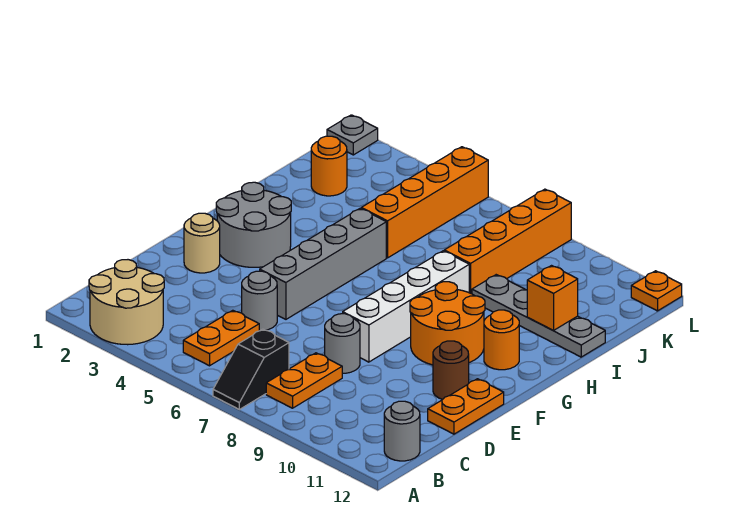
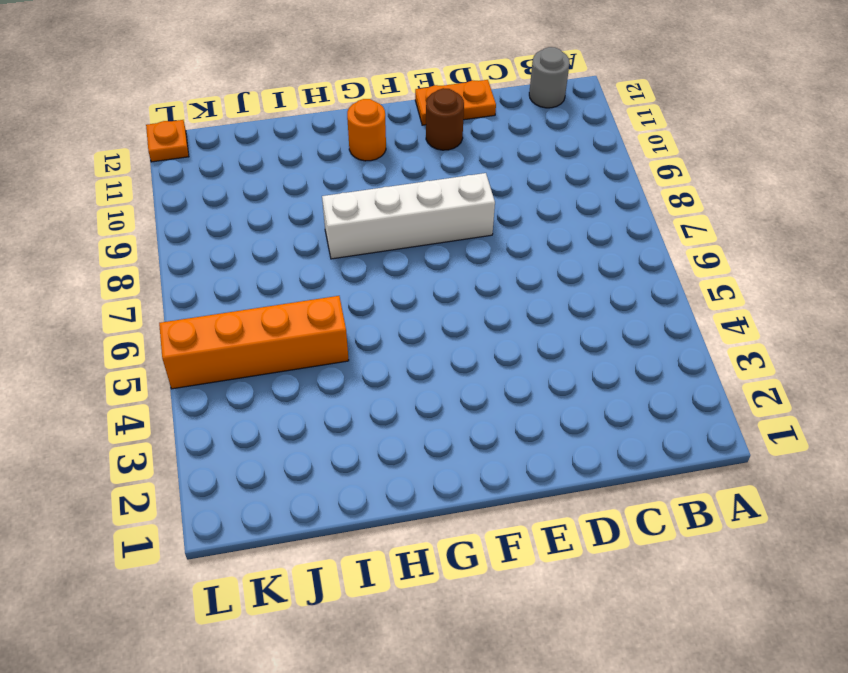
none -> tan 2x2 round brick [89,260,164,345]
none -> black 1x2 slope [213,329,289,409]
none -> orange 1x2 plate [183,310,259,366]

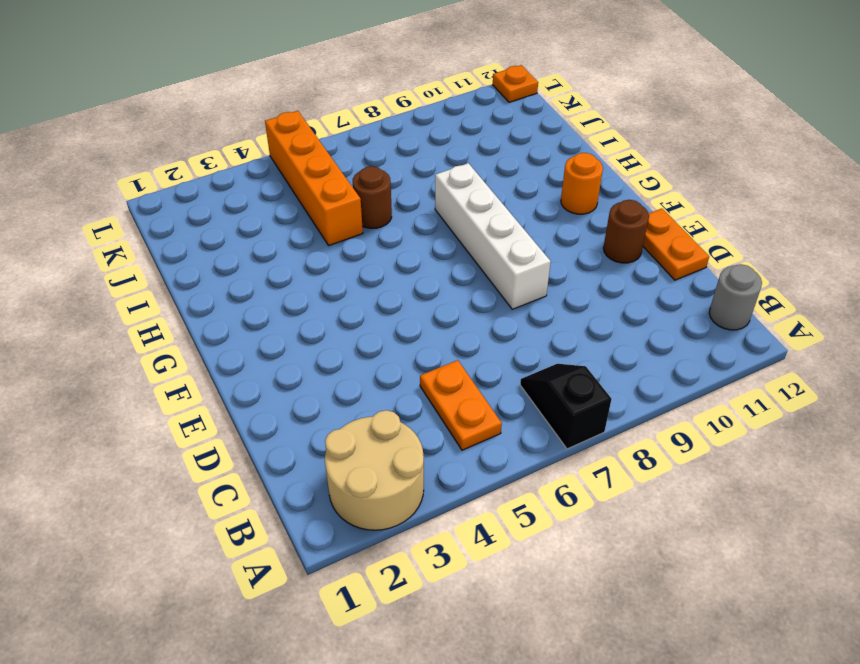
black 1x2 slope [520,364,612,449] -> black 1x2 slope turned to [213,329,289,409]
brown 1x1 round brick [353,166,392,228] -> none
none -> orange 1x2 plate [266,353,342,408]
none -> grey 1x1 round brick [242,271,277,331]
none -> grey 1x1 round brick [325,314,360,373]

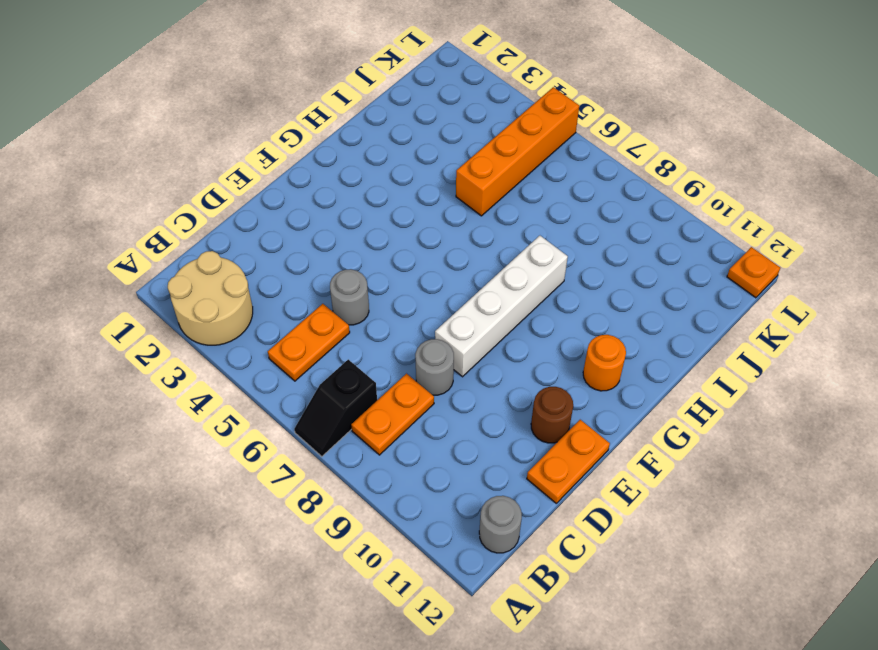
none -> tan 1x1 round brick [184,213,220,273]
none -> grey 1x4 brick [260,208,386,319]
none -> grey 2x2 round brick [216,182,291,267]

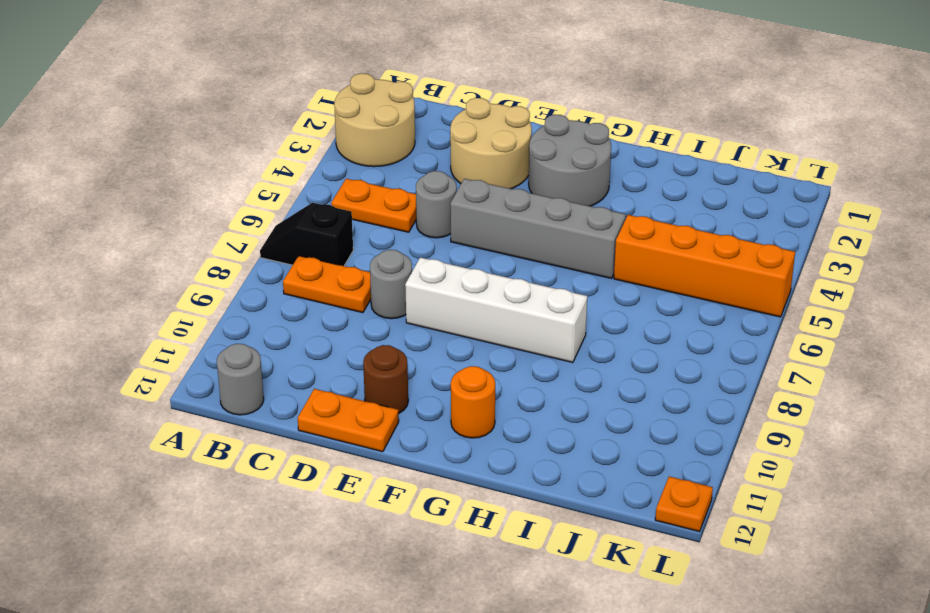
tan 2x2 round brick [450,98,532,189] -> tan 1x1 round brick [184,213,220,273]
none -> orange 2x2 round brick [410,282,485,365]
none -> orange 1x4 brick [444,189,571,294]
none -> grey 1x4 plate [472,275,605,357]

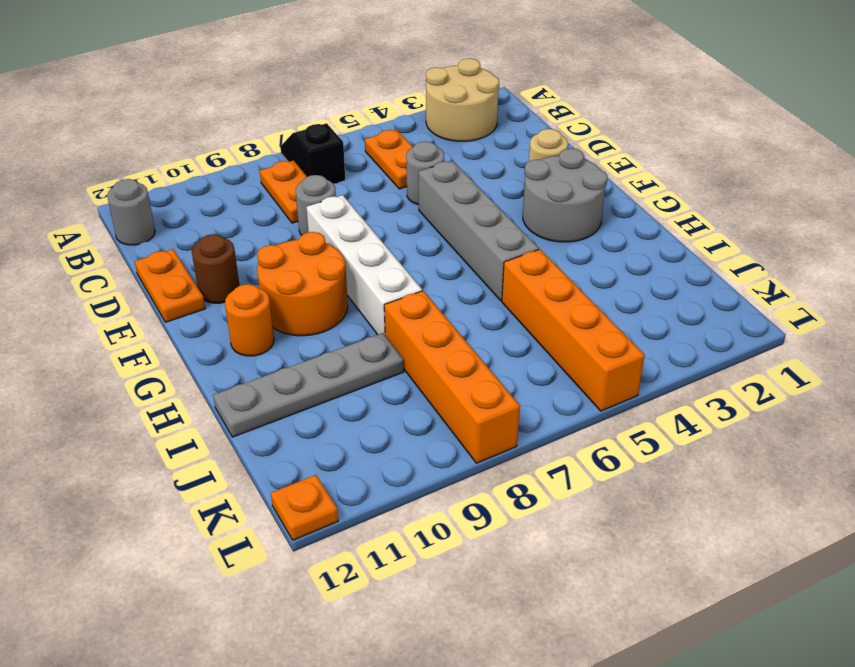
none -> orange 1x1 round brick [311,136,347,196]
none -> grey 1x1 plate [327,115,378,155]
none -> orange 1x1 brick [527,266,578,330]

